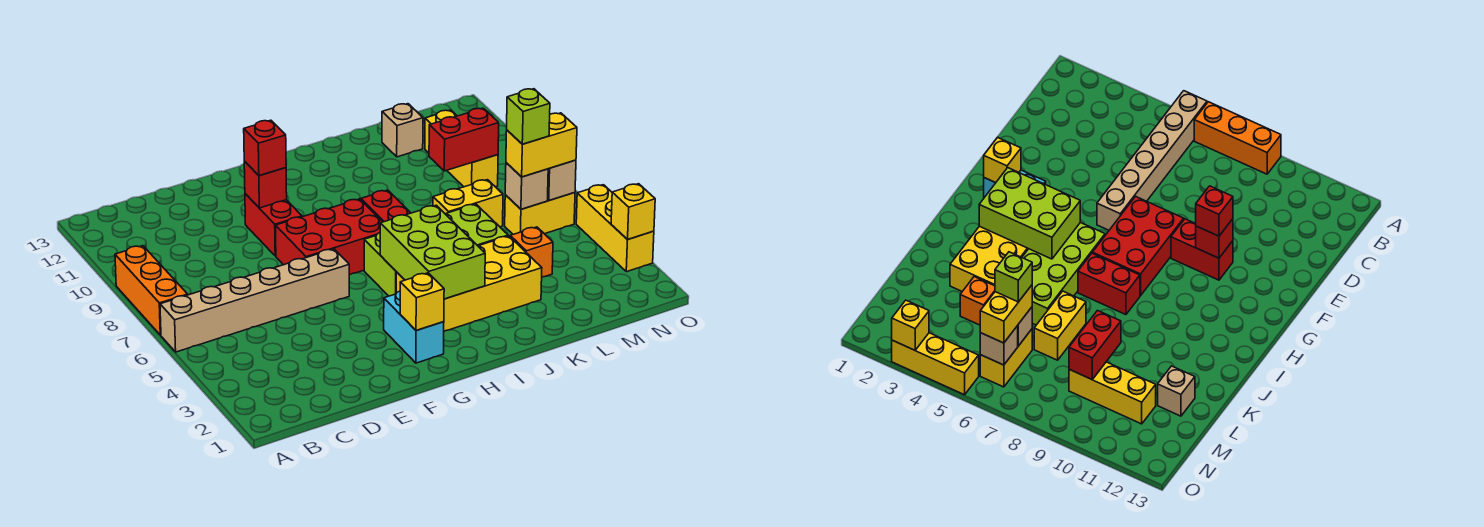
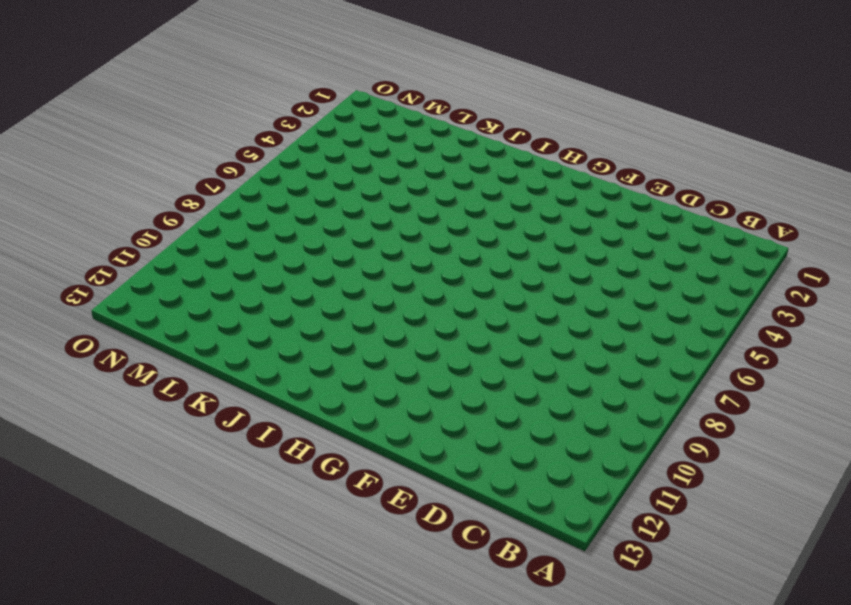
none -> tan 1x6 brick [160,249,349,352]
none -> orange 1x3 brick [115,246,188,335]
none -> red 2x3 brick [276,199,382,275]

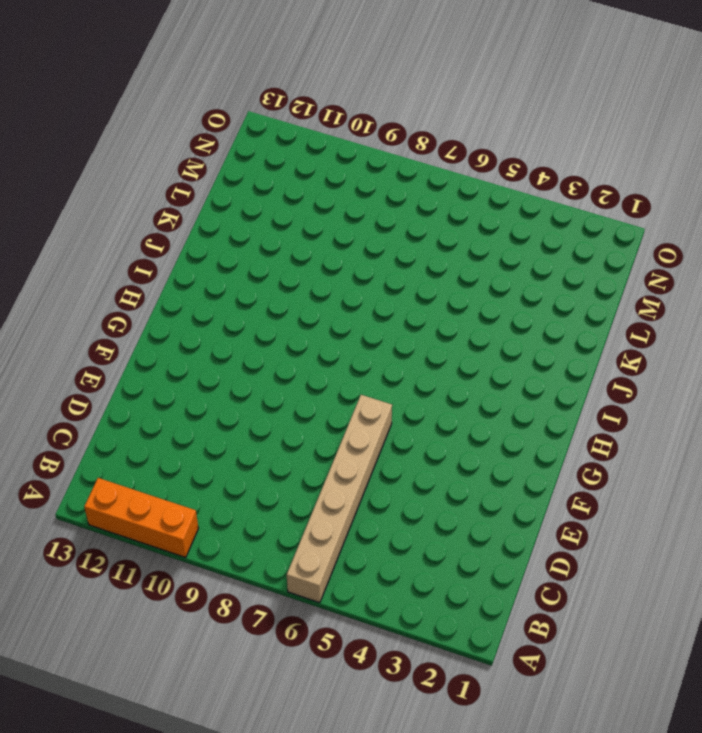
orange 1x3 brick [84,478,198,557] -> orange 1x3 brick moved to [115,246,188,335]
none -> red 2x3 brick [276,199,382,275]
none -> red 1x2 brick [245,194,302,256]
none -> cyan 1x2 brick [384,291,444,363]

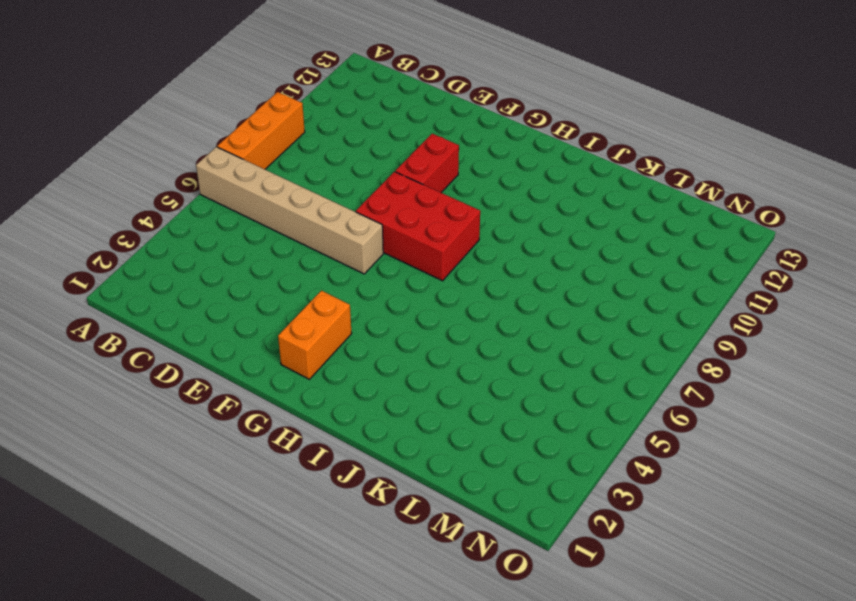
orange 1x2 brick [278,291,352,379] -> cyan 1x2 brick [384,291,444,363]
none -> yellow 2x4 brick [396,236,542,331]
none -> lime 2x4 brick [364,204,508,296]
none -> red 1x2 brick [361,190,410,222]

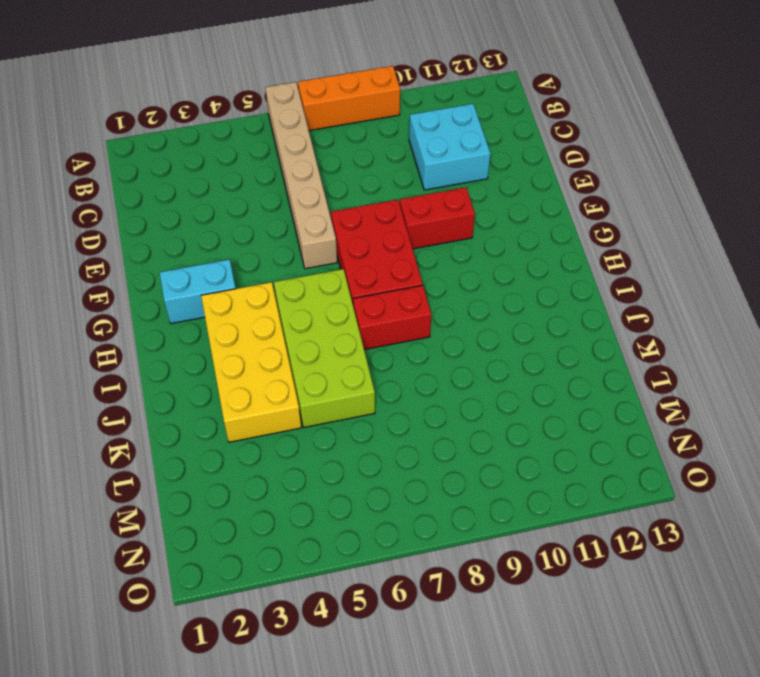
cyan 2x2 brick [409,104,491,190] -> none
none -> yellow 1x2 brick [433,180,503,227]
none -> orange 1x1 brick [510,227,553,277]
none -> tan 1x1 brick [382,104,423,157]

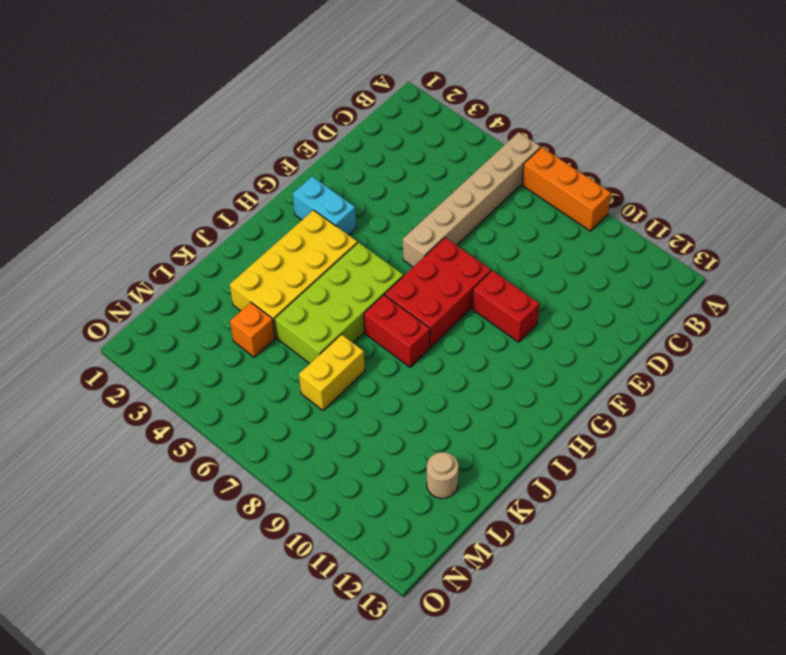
tan 1x1 round brick [427,452,458,499] -> tan 1x1 brick [382,104,423,157]
none -> yellow 1x2 brick [505,193,575,234]
none -> yellow 1x3 brick [425,110,498,187]
none -> yellow 1x3 brick [576,185,654,272]

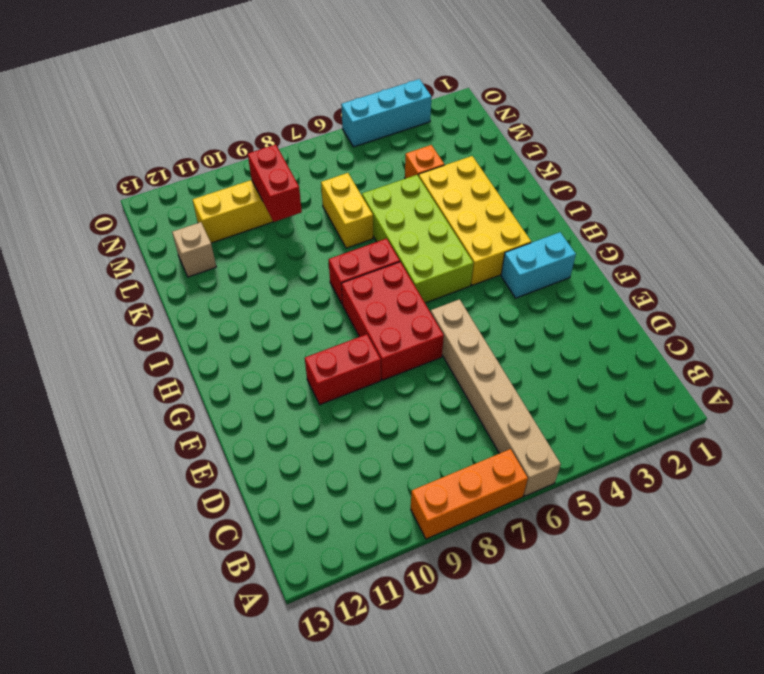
cyan 1x3 brick [341,79,432,147] -> yellow 1x3 brick [576,185,654,272]
none -> yellow 1x2 brick [505,193,575,234]
none -> red 1x1 brick [244,161,287,208]
none -> yellow 1x1 brick [400,273,444,331]

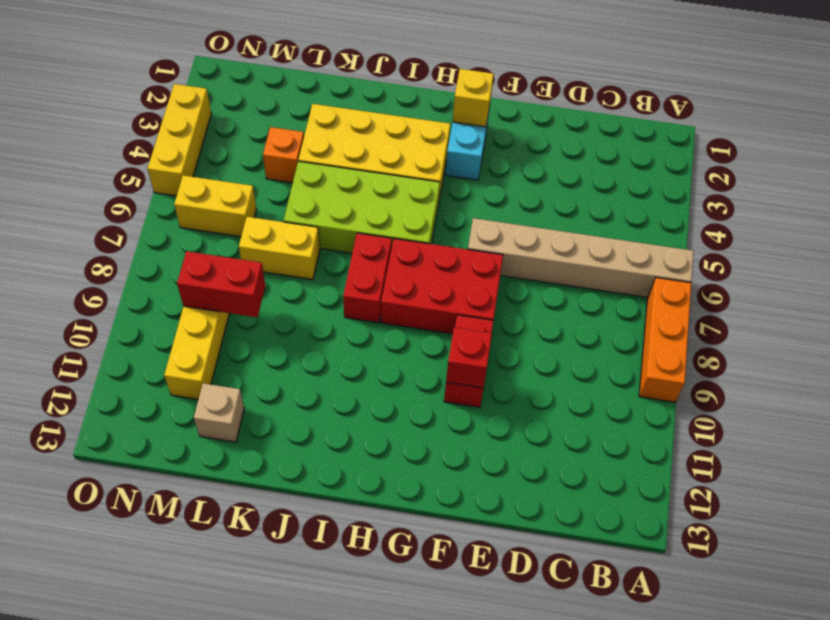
none -> lime 2x3 brick [380,205,485,299]
none -> tan 1x1 brick [505,163,548,209]
none -> tan 1x1 brick [548,160,576,200]

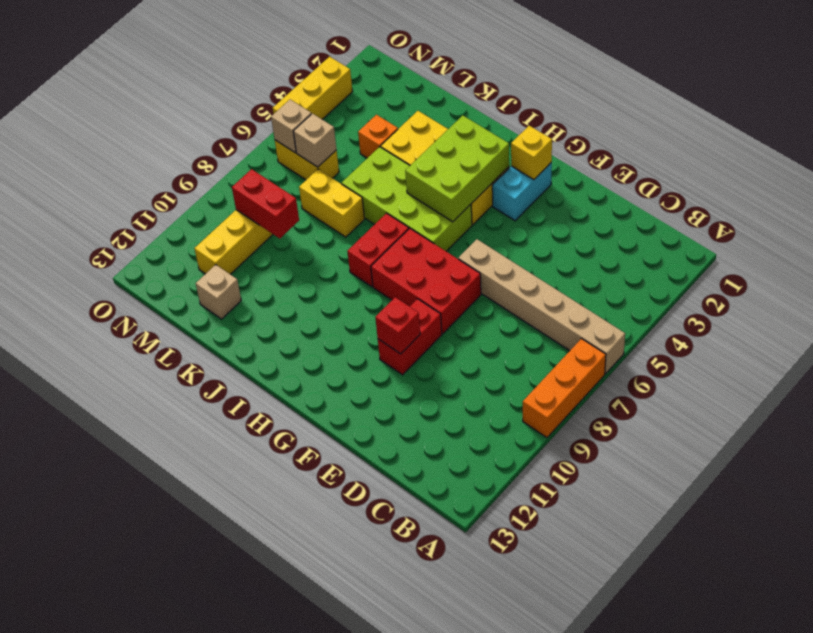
none -> yellow 1x1 brick [611,184,655,240]
none -> red 1x1 brick [244,120,286,176]
none -> yellow 1x2 brick [506,113,577,177]

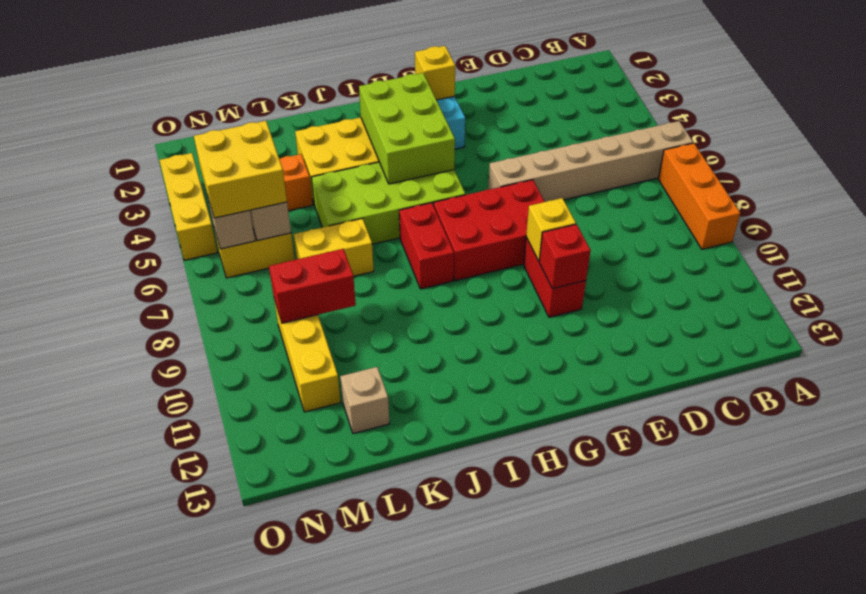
yellow 1x1 brick [526,198,576,261] -> yellow 1x1 brick moved to [611,184,655,240]
yellow 2x2 brick [194,121,287,218] -> yellow 1x2 brick [506,113,577,177]
none -> red 1x1 brick [244,120,286,176]
none -> lime 1x1 brick [507,89,550,144]

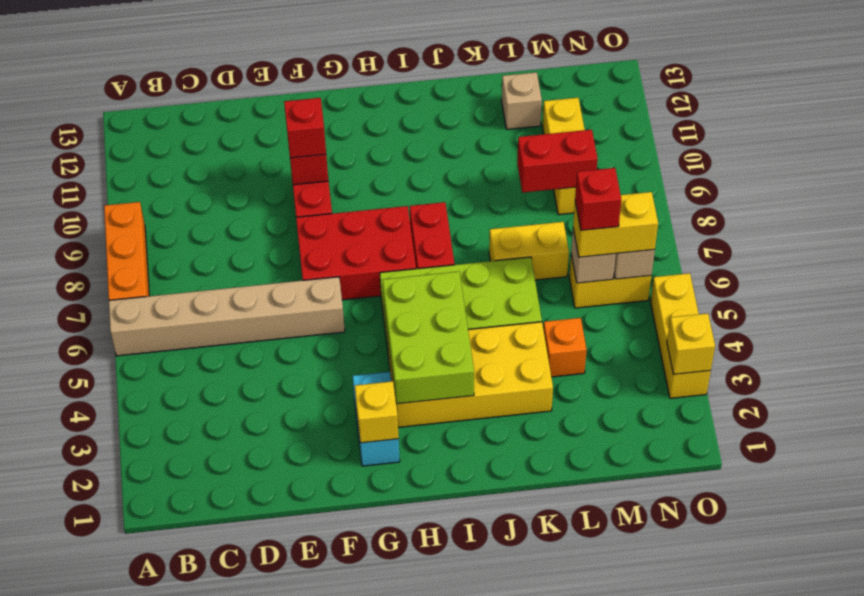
red 1x1 brick [575,168,621,230] -> lime 1x1 brick [507,89,550,144]

